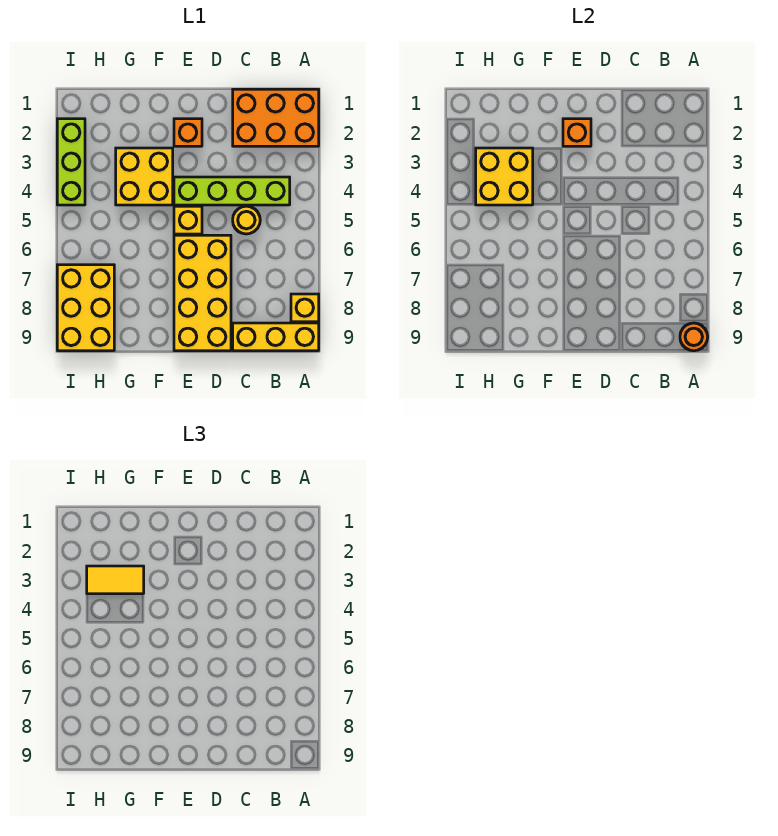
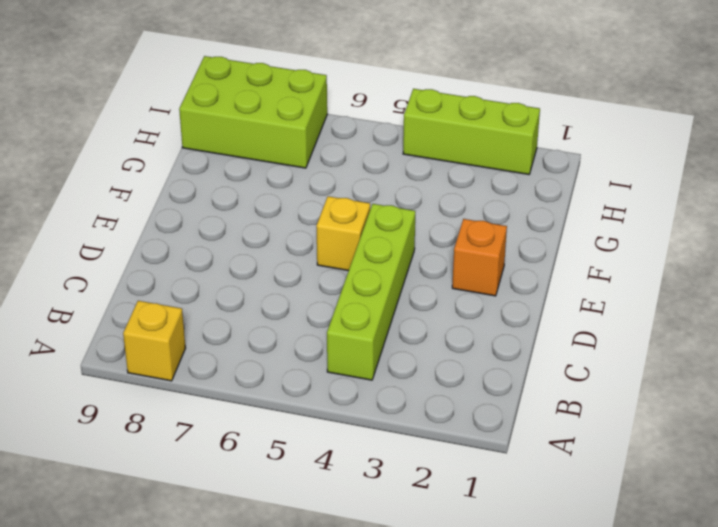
lime 2x3 brick [179,56,327,168] -> yellow 2x3 brick [57,265,114,351]
none -> orange 2x3 brick [233,89,319,146]
none -> yellow 1x3 brick [233,323,319,351]
none -> yellow 1x1 round brick [233,206,260,234]

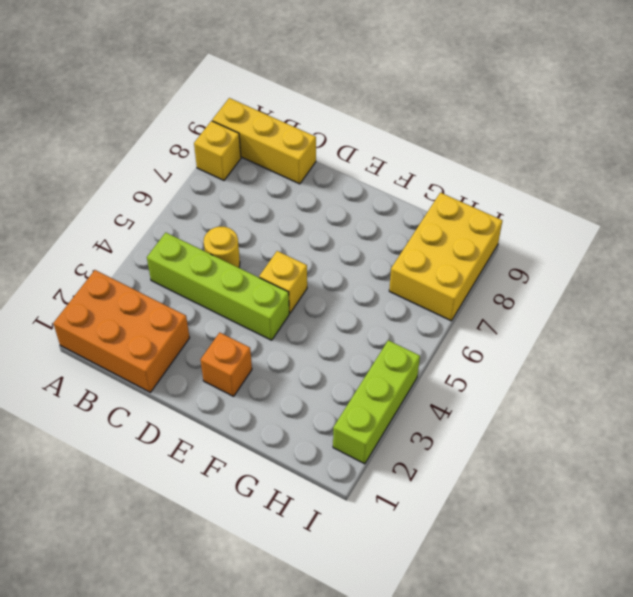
none -> yellow 2x4 brick [174,235,231,351]
none -> yellow 2x2 brick [116,148,173,205]
none -> orange 1x1 round brick [680,323,708,351]

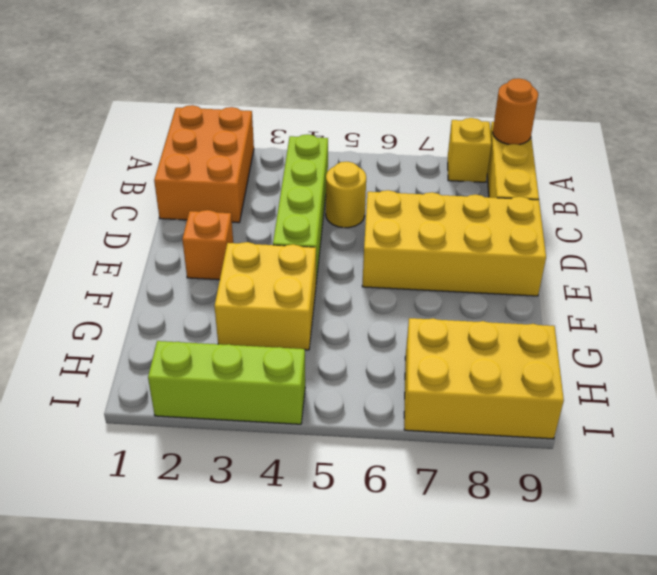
none -> yellow 1x1 brick [174,206,202,234]
none -> orange 1x1 brick [563,119,591,146]
none -> yellow 2x2 brick [476,148,533,205]

